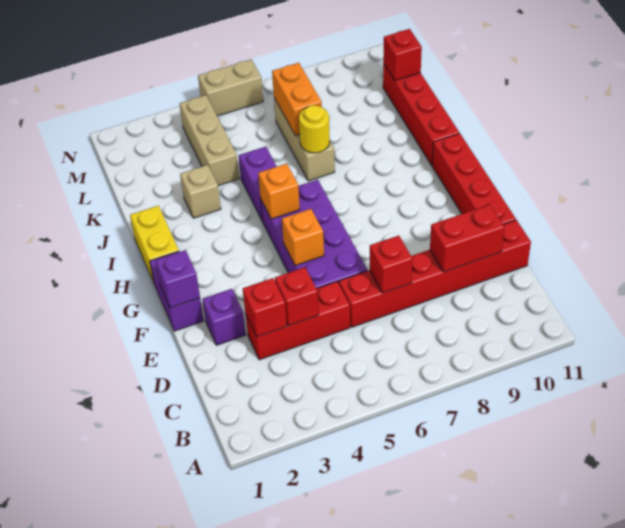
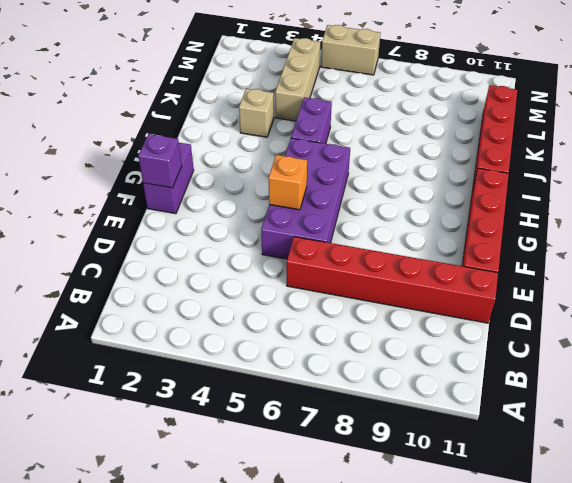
none -> red 1x3 brick [245,282,350,360]
none -> purple 1x1 brick [202,289,246,345]
none -> yellow 1x2 brick [130,206,179,282]

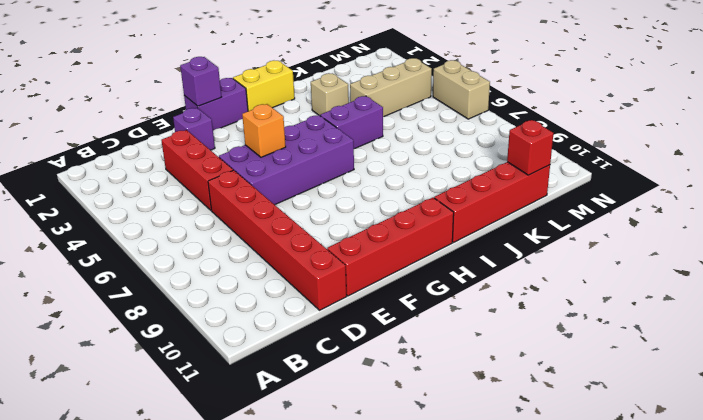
none -> tan 1x3 brick [274,98,335,181]
none -> red 1x1 brick [243,278,287,337]
none -> red 1x1 brick [275,267,319,326]

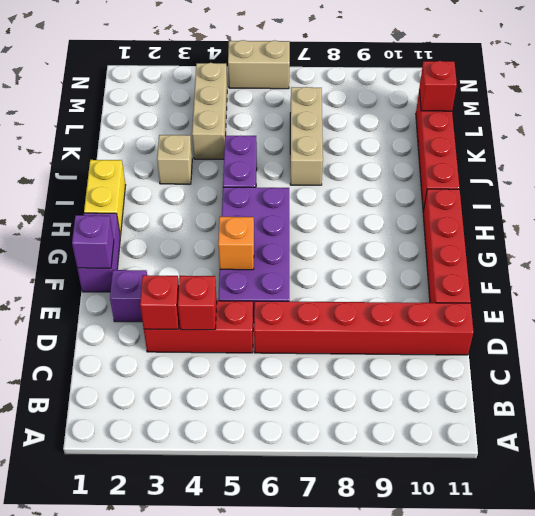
none -> red 1x1 brick [370,235,412,293]
none -> red 1x2 brick [430,205,505,272]
none -> orange 1x1 brick [258,164,300,219]

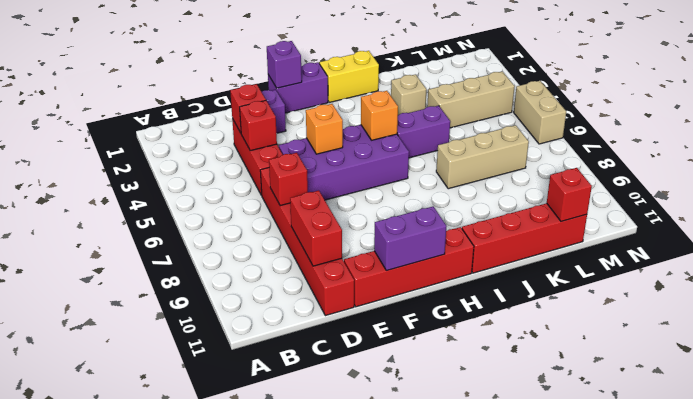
purple 1x2 brick [374,207,447,270] -> none
none -> yellow 1x1 round brick [299,105,330,153]
none -> orange 1x2 brick [272,63,322,136]

